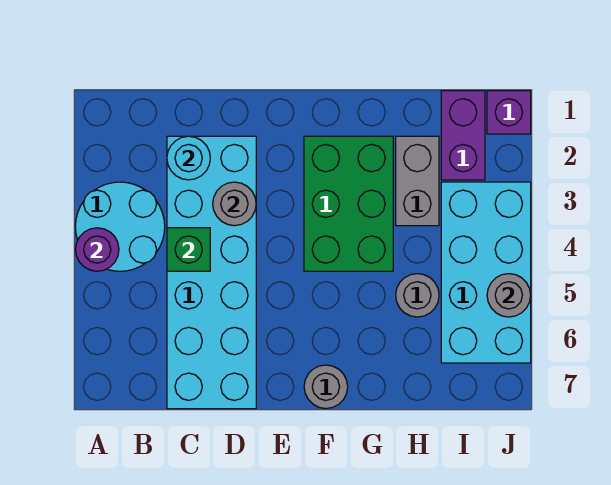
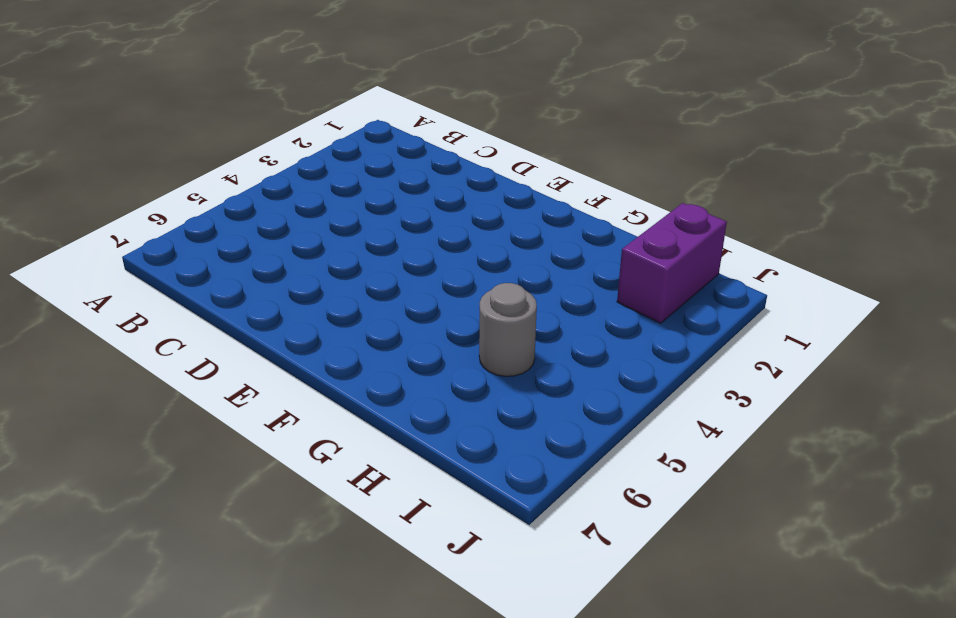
none -> cyan 2x2 round brick [75,182,165,271]
none -> cyan 2x6 brick [167,136,256,409]
none -> green 2x3 brick [304,136,393,271]

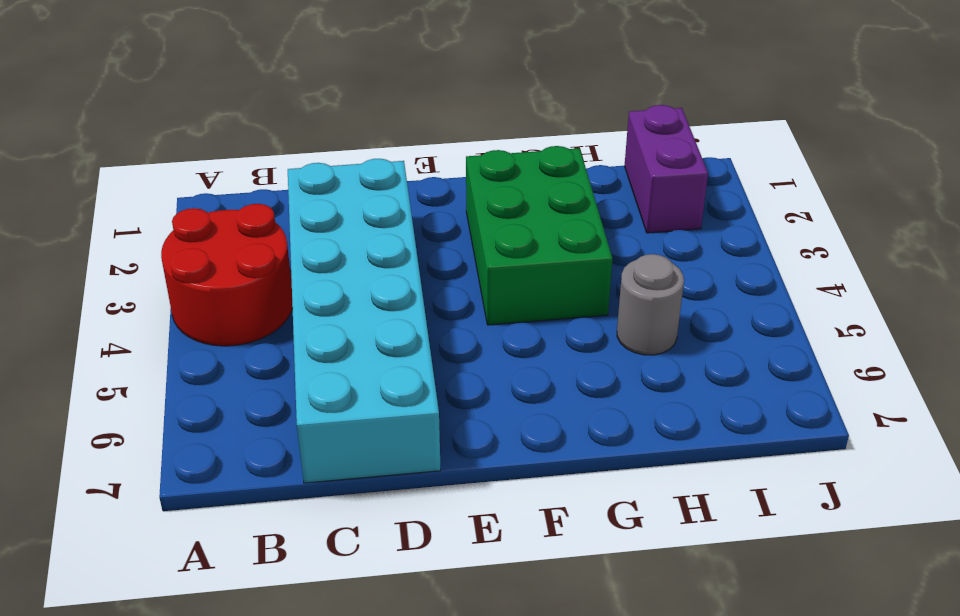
red 2x2 round brick [161,204,293,346] -> cyan 2x2 round brick [75,182,165,271]
none -> grey 1x1 round brick [304,365,348,409]
none -> grey 1x2 brick [396,136,439,226]
none -> cyan 2x4 brick [441,182,531,363]

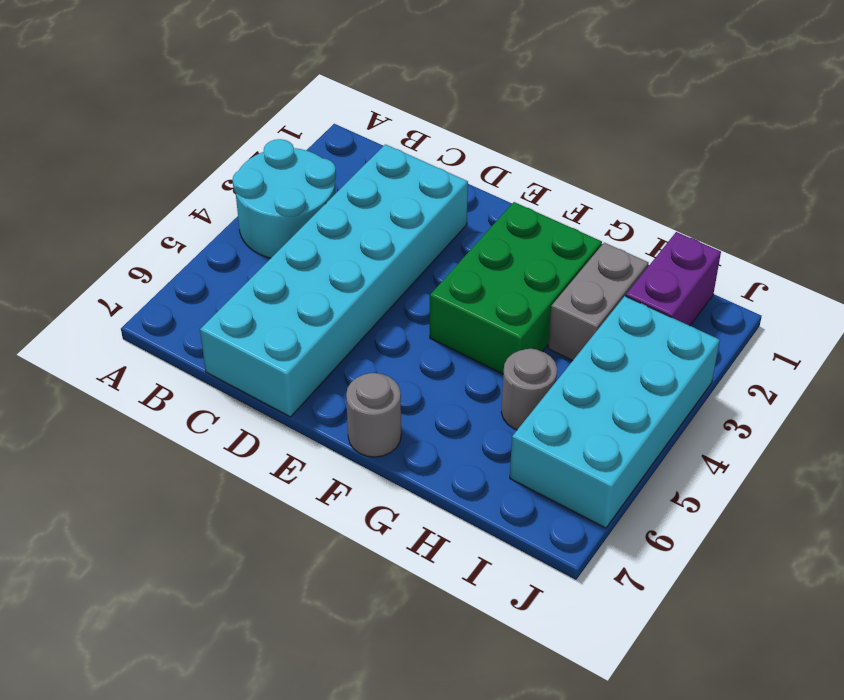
none -> purple 1x1 brick [487,91,531,134]
none -> purple 1x1 round brick [75,228,119,271]
none -> cyan 1x1 round brick [167,136,210,180]

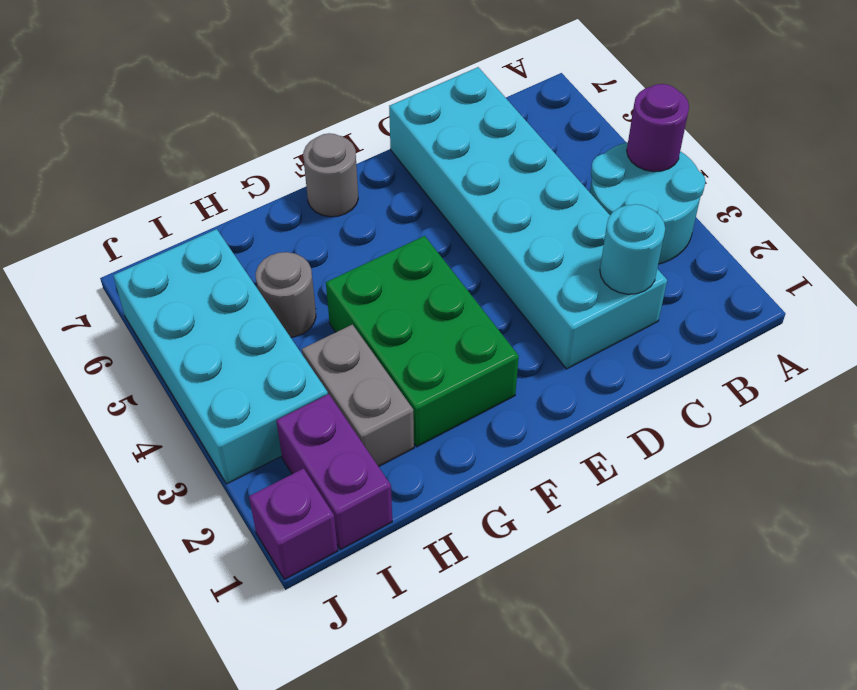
none -> green 1x1 brick [167,228,210,271]
none -> grey 1x1 round brick [213,182,256,226]
none -> grey 1x1 round brick [487,274,531,317]

